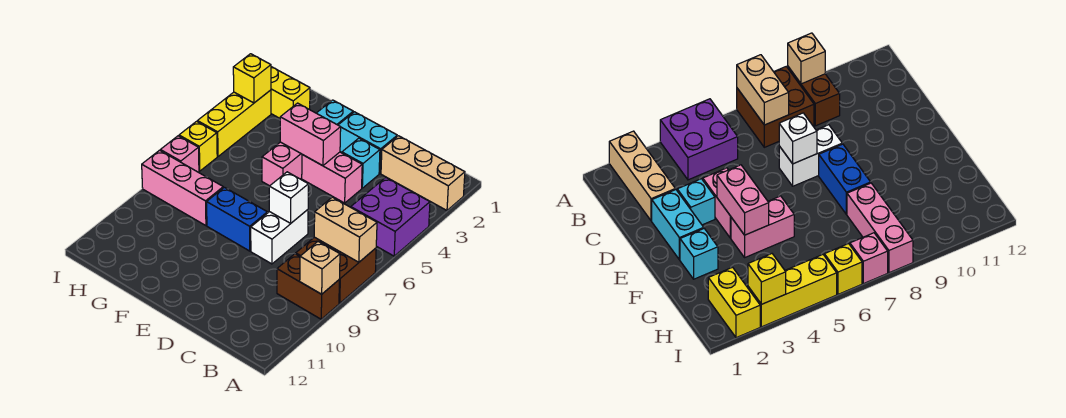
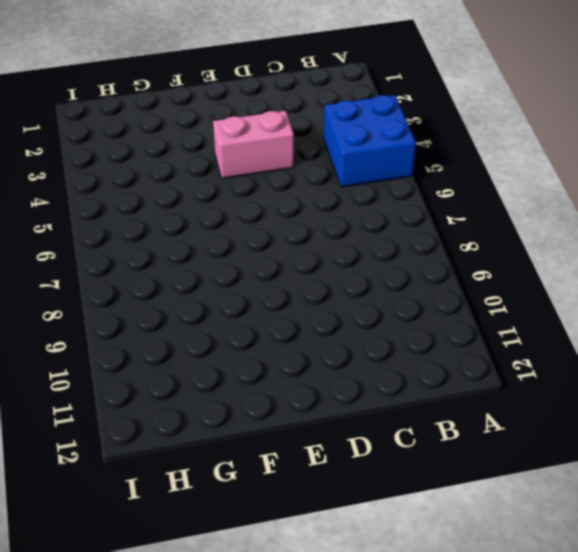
blue 2x2 brick [323,95,416,187] -> purple 2x2 brick [351,177,430,256]
none -> tan 1x3 brick [381,136,465,210]
none -> brown 2x2 brick [296,237,376,303]
none -> brown 1x2 brick [277,254,339,319]

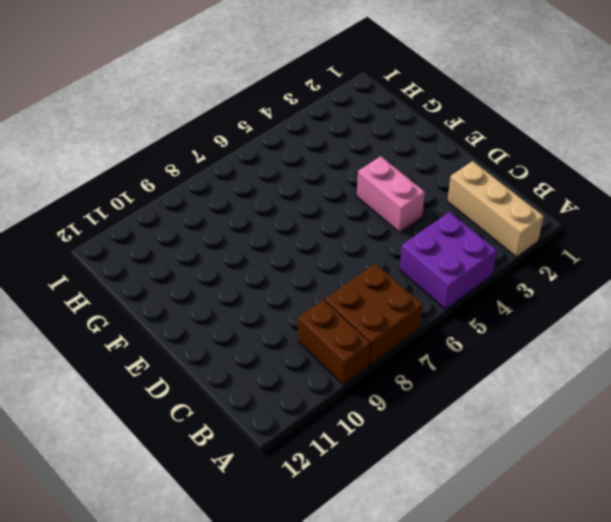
none -> cyan 1x2 brick [339,112,397,173]
none -> cyan 1x1 brick [342,138,380,188]
none -> white 1x2 brick [251,210,308,264]

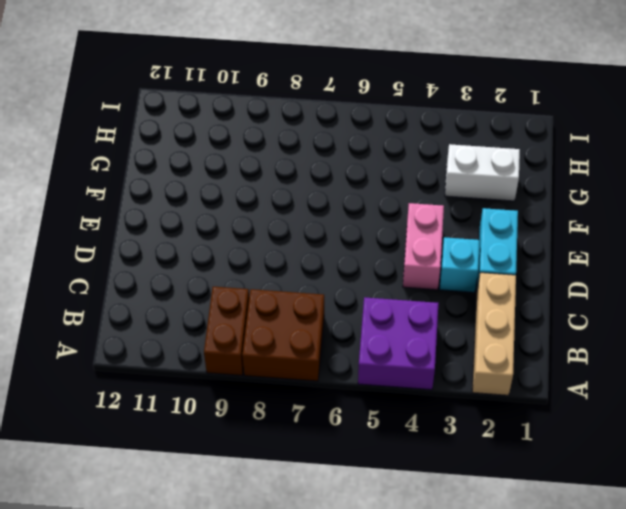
white 1x2 brick [445,144,520,201] -> white 1x2 brick moved to [251,210,308,264]
none -> blue 1x2 brick [207,187,267,251]
none -> cyan 1x1 brick [317,100,353,125]
none -> pink 1x2 brick [262,142,302,186]

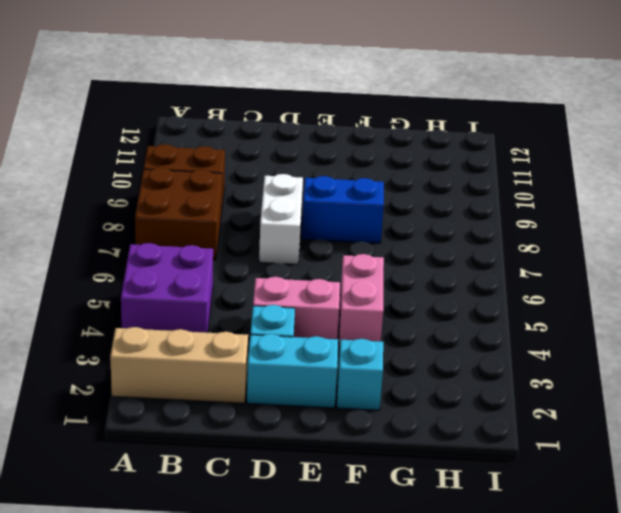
none -> pink 1x3 brick [142,150,223,226]
none -> yellow 1x2 brick [271,67,310,118]
none -> yellow 1x3 brick [197,90,271,156]

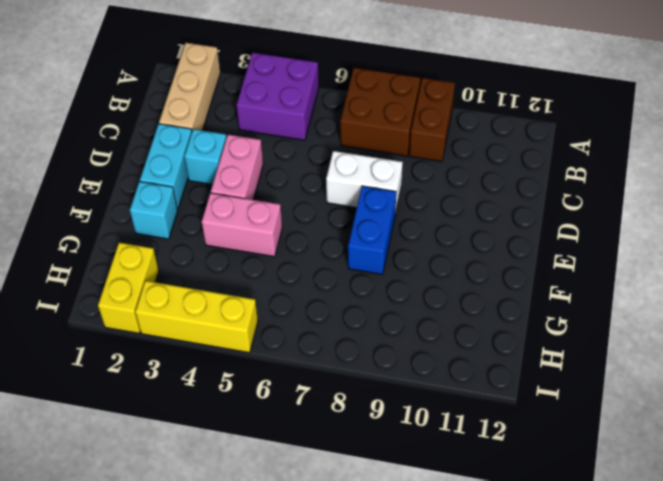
none -> pink 1x3 brick [142,150,223,226]
none -> yellow 1x1 brick [179,121,217,171]
none -> pink 1x1 brick [160,136,199,172]

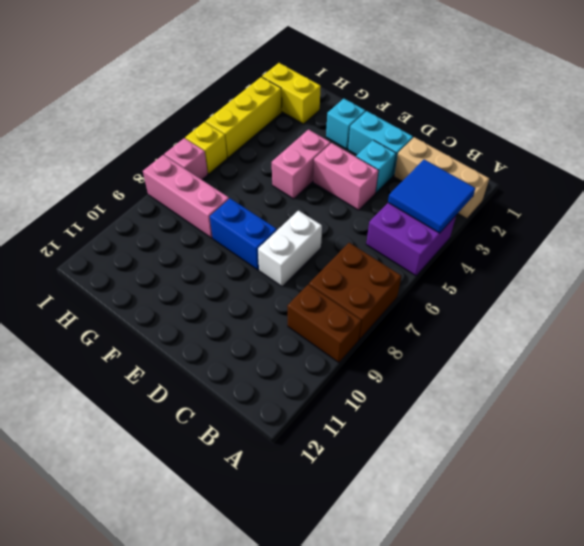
blue 2x2 tile [388,160,475,233] -> none
none -> tan 1x2 brick [314,197,377,262]
none -> tan 1x1 brick [300,242,340,294]
none -> white 1x1 brick [269,172,308,223]

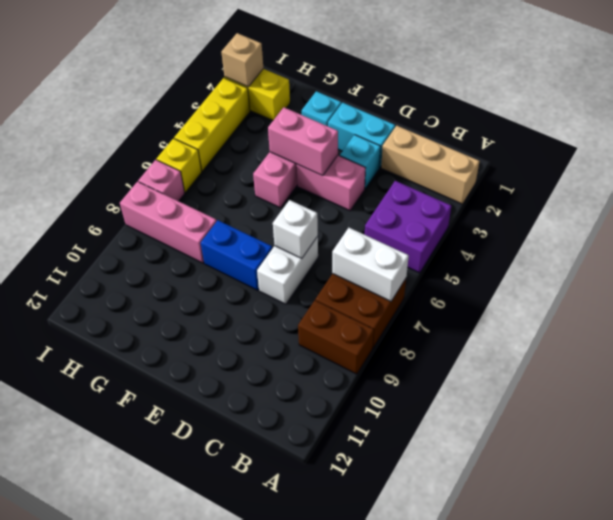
white 1x2 brick [332,228,409,301] -> tan 1x2 brick [314,197,377,262]
tan 1x1 brick [221,33,263,87] -> tan 1x1 brick moved to [300,242,340,294]
none -> yellow 1x1 brick [233,54,271,103]

